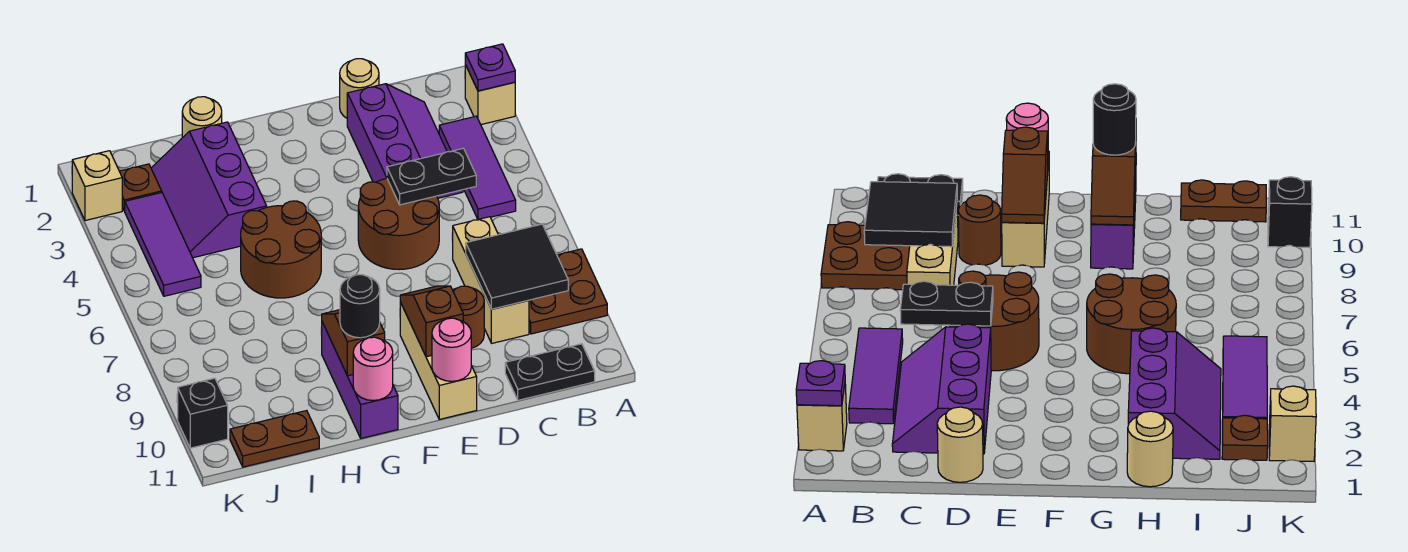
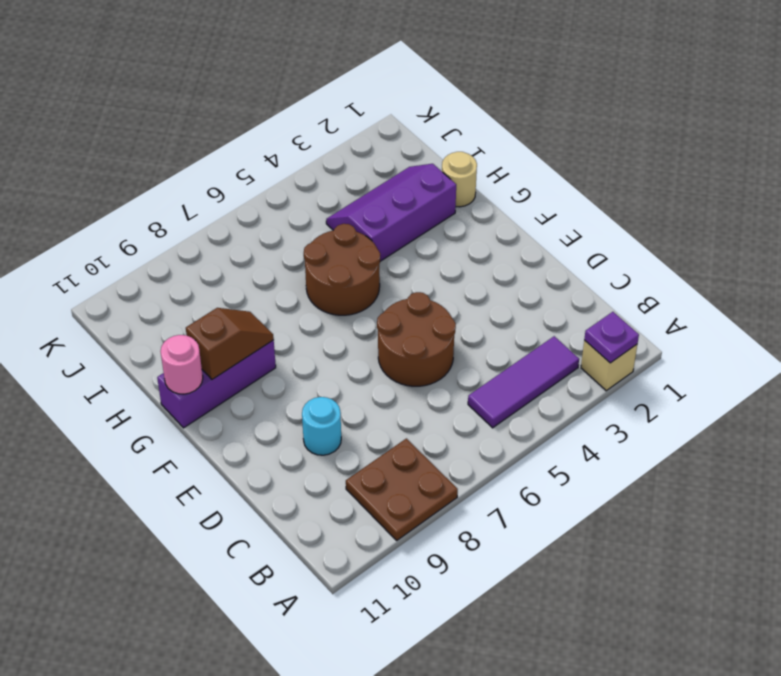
cyan 1x1 round brick [302,397,341,455] -> brown 1x1 round brick [453,286,484,348]
none -> black 1x2 plate [505,344,595,400]
none -> purple 2x3 slope [347,84,463,198]
none -> tan 1x3 brick [452,217,529,343]

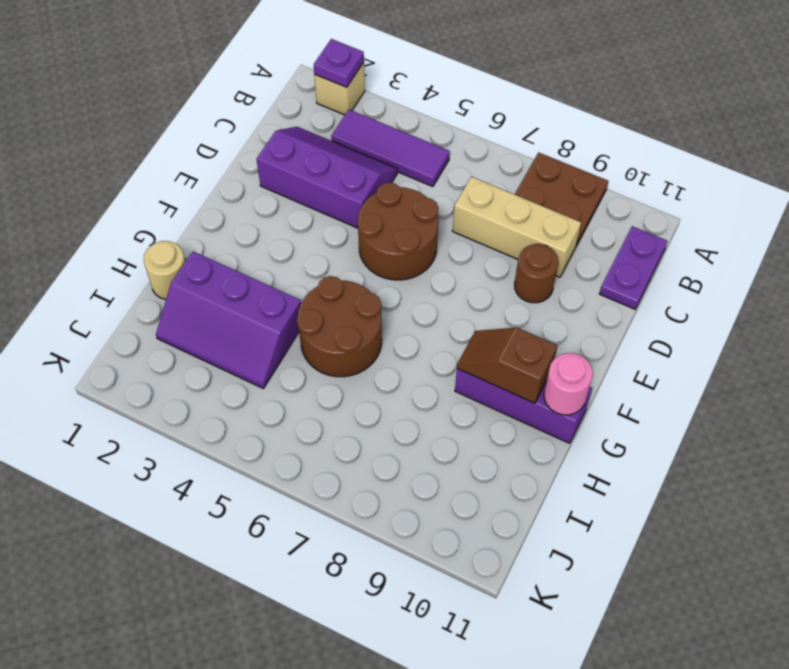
purple 1x2 plate [599,226,667,309] -> black 1x2 plate [505,344,595,400]
none -> tan 1x1 round brick [340,59,379,118]
none -> tan 1x3 brick [400,302,477,419]
none -> brown 1x2 plate [230,411,319,467]

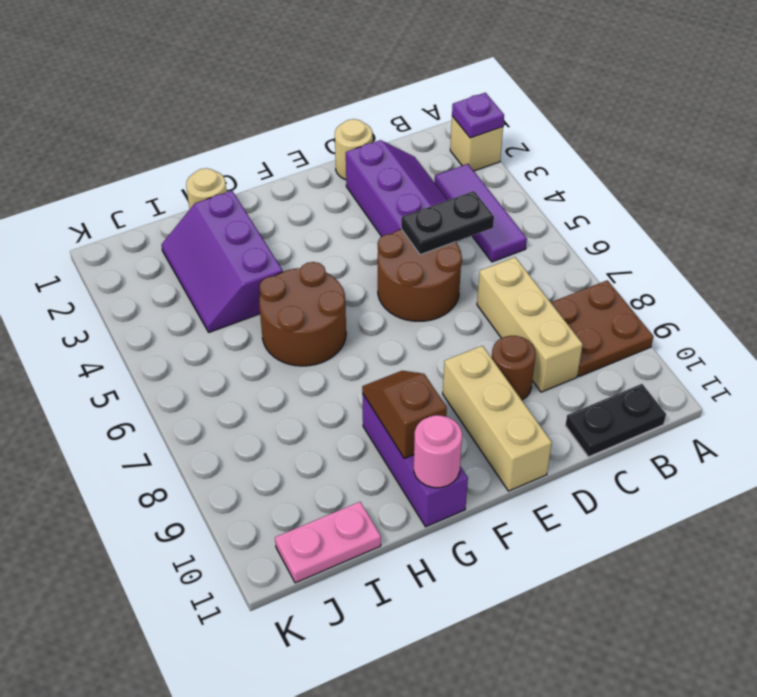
pink 1x2 plate [275,502,381,583] -> brown 1x2 plate [230,411,319,467]
none -> brown 1x1 plate [119,164,162,211]
none -> purple 1x3 tile [125,193,201,296]
none -> tan 1x1 brick [72,151,122,221]

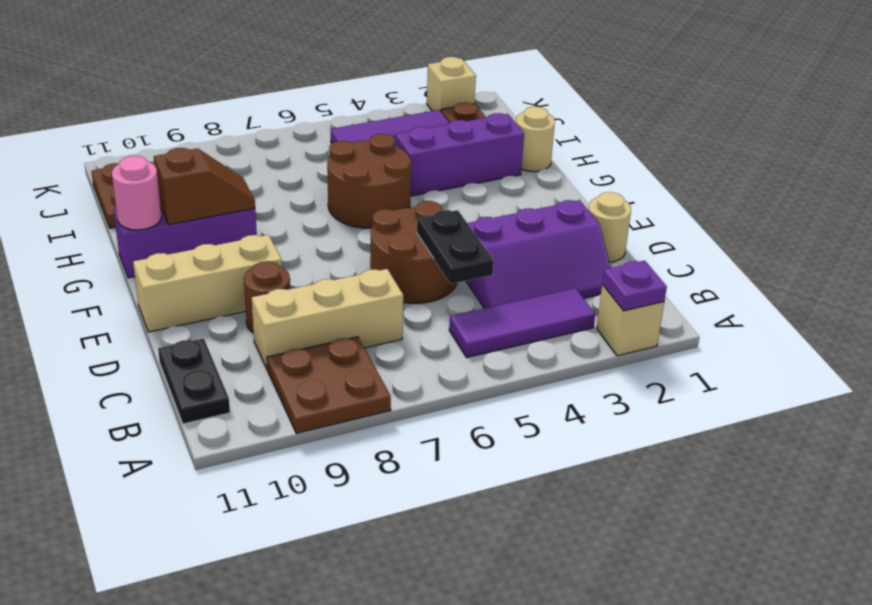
none -> black 1x1 brick [177,378,228,448]
none -> black 2x2 tile [466,224,568,309]
none -> brown 1x2 slope [400,286,463,357]

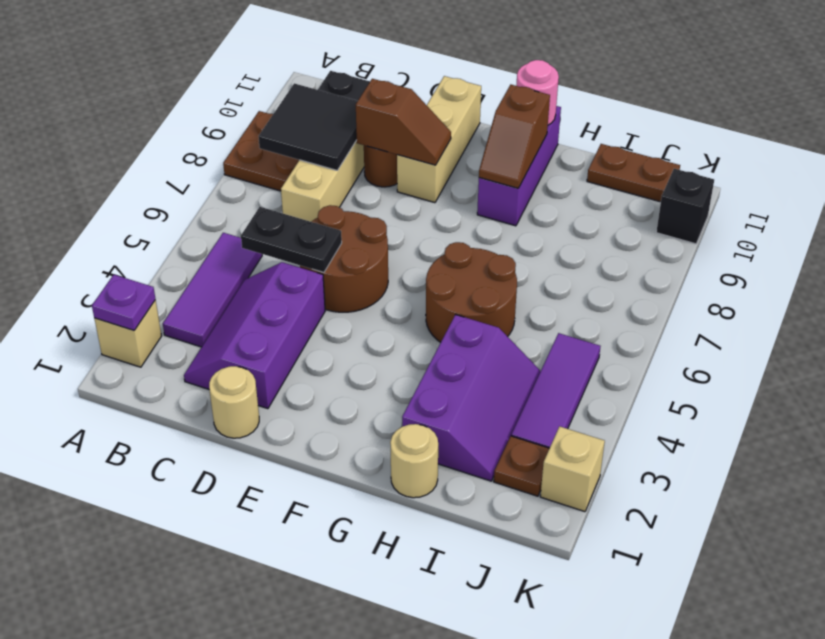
brown 1x2 slope [356,79,451,165] -> brown 1x2 slope turned to [400,286,463,357]
none -> pink 1x1 round brick [432,318,471,381]
none -> black 1x1 round brick [340,275,380,338]

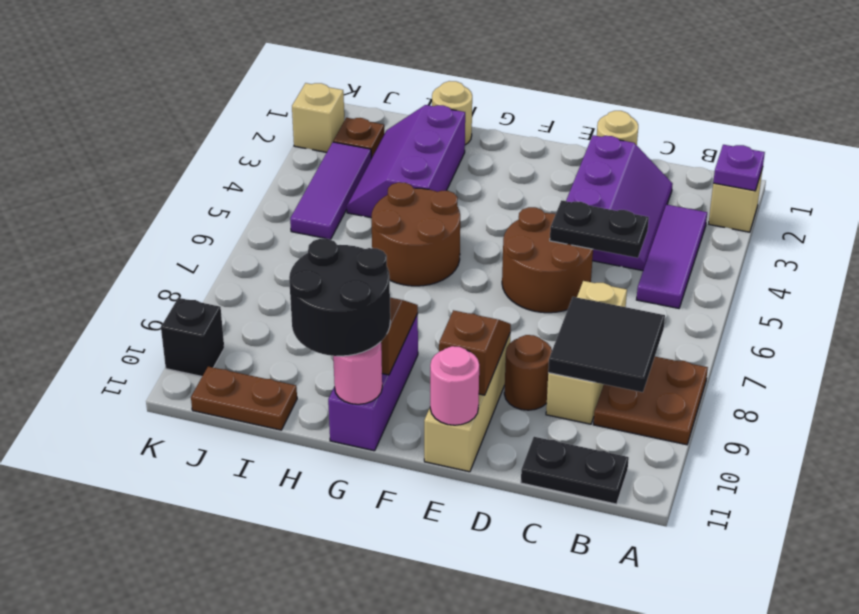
black 2x2 round brick [289,239,390,356] -> black 1x1 round brick [340,275,380,338]

